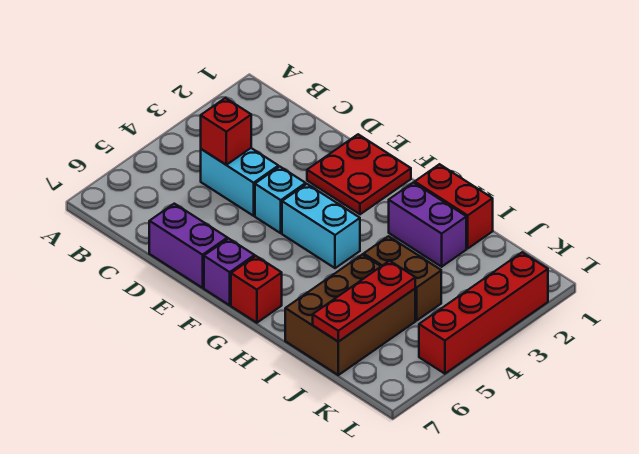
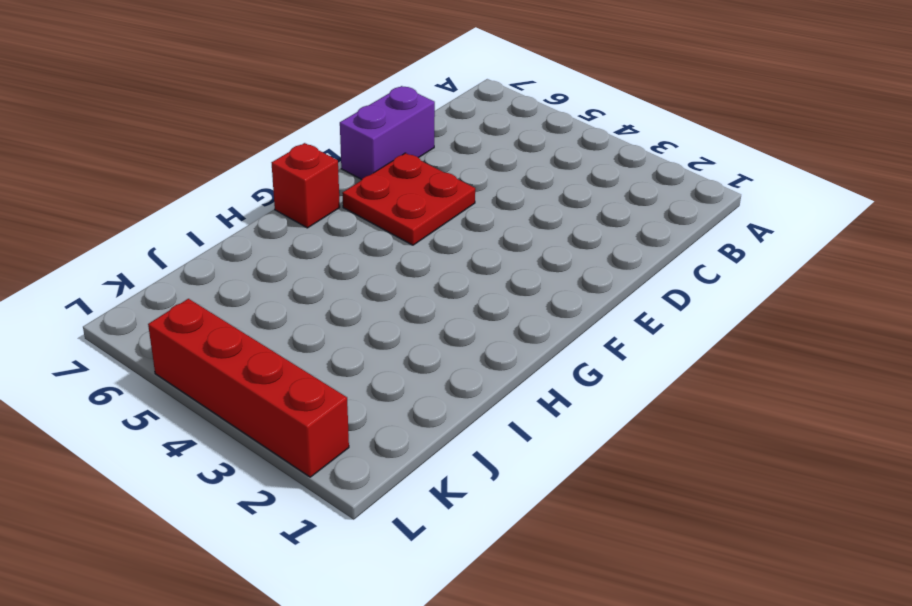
red 2x2 plate [342,153,475,245] -> red 2x2 plate moved to [307,134,411,214]
none -> cyan 1x2 brick [201,148,278,216]
none -> cyan 1x1 brick [255,167,306,233]
none -> cyan 1x2 brick [282,184,360,268]

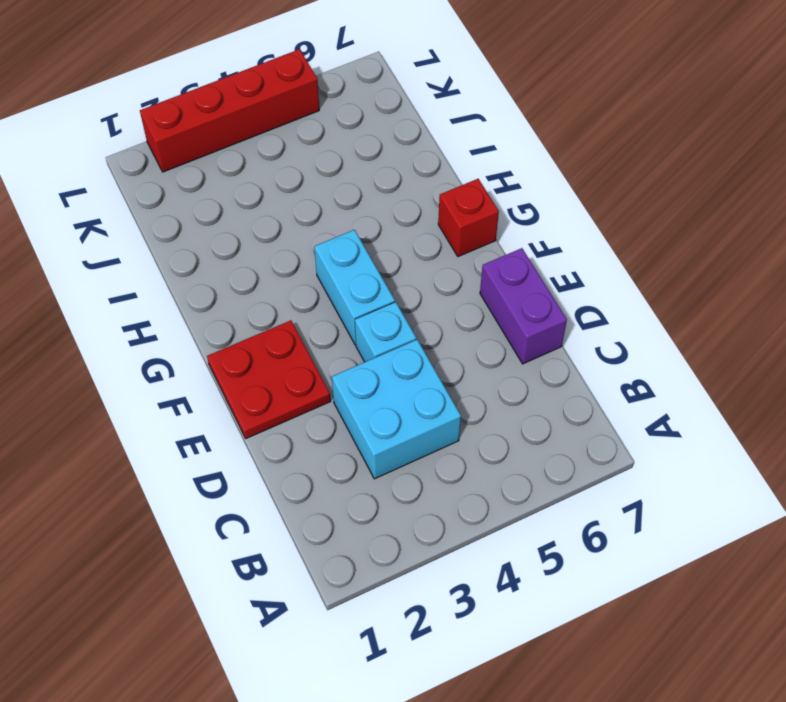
cyan 2x2 brick [332,340,461,479] -> cyan 1x2 brick [201,148,278,216]
none -> purple 1x1 brick [204,238,255,305]
none -> red 1x2 brick [415,164,493,248]
none -> purple 1x2 brick [389,183,466,267]

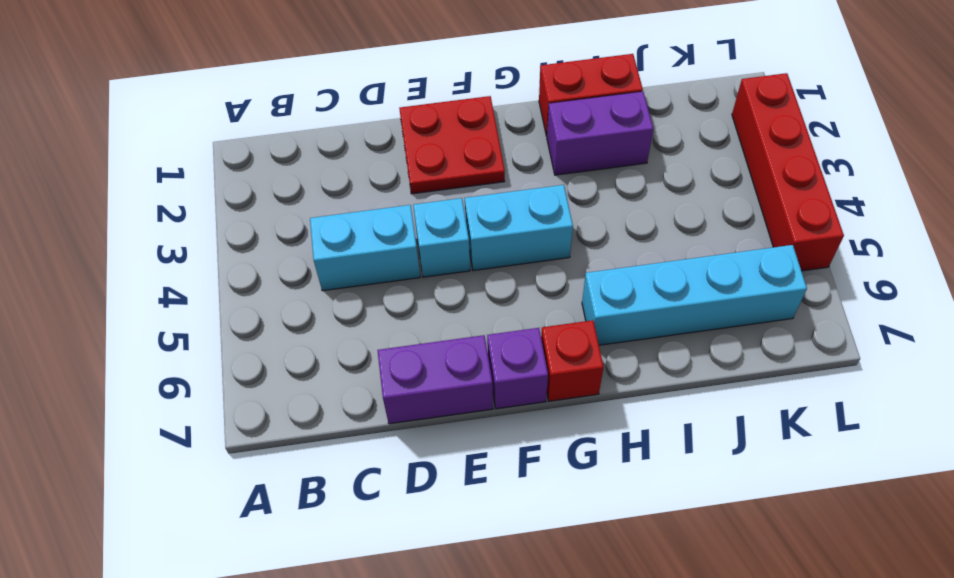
cyan 1x4 brick [582,245,807,345] -> brown 2x3 brick [285,254,415,375]
none -> brown 1x2 brick [364,236,441,320]
none -> red 1x1 brick [201,98,251,165]
none -> red 1x3 plate [313,261,415,342]

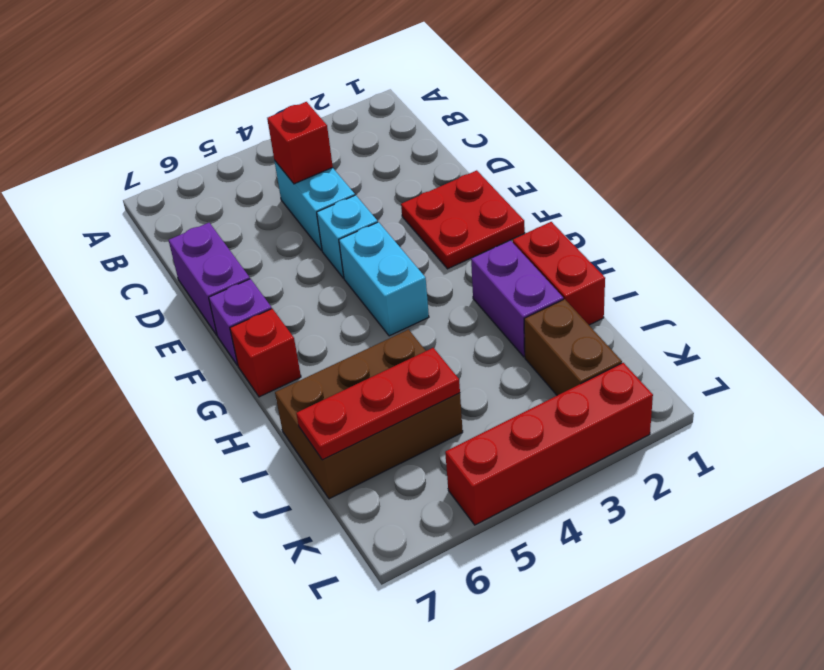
brown 1x2 brick [524,299,622,395] -> brown 1x2 brick moved to [364,236,441,320]

